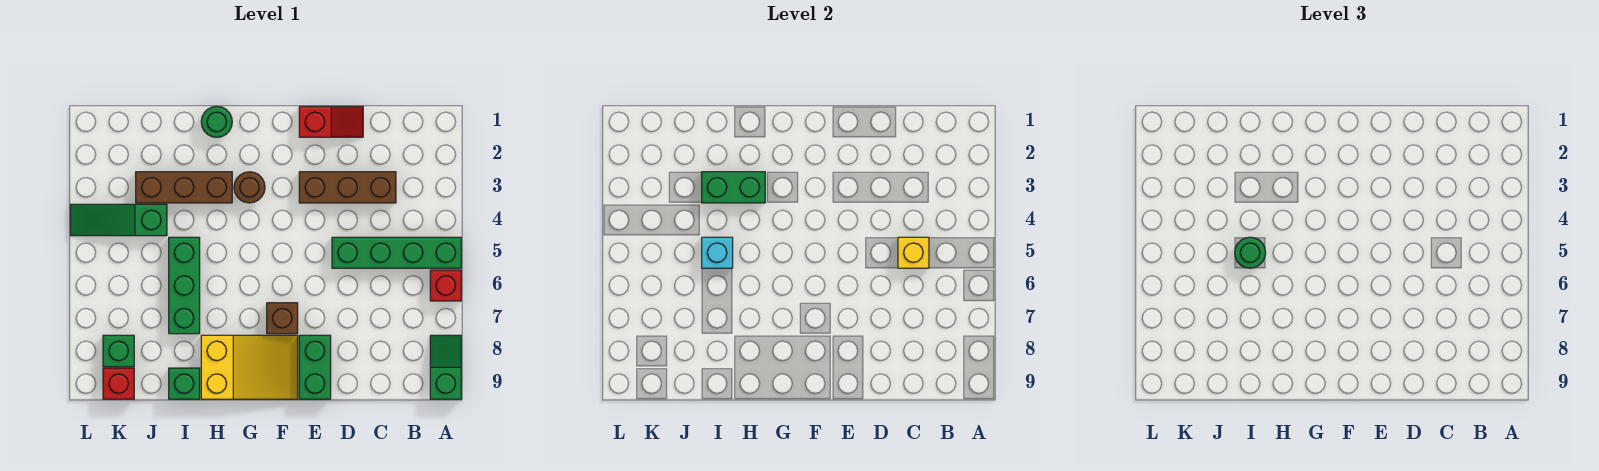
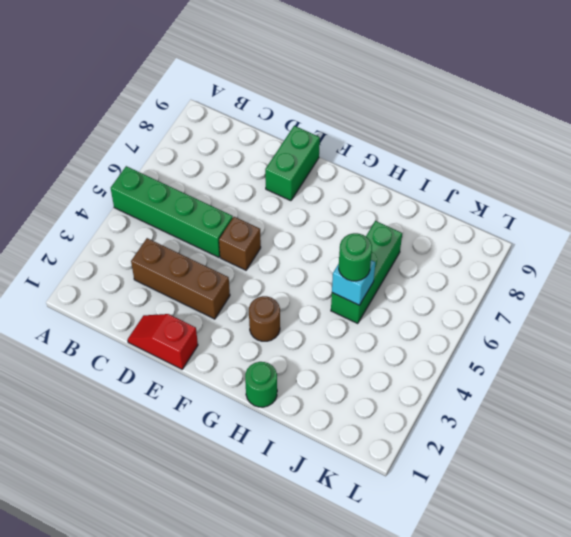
brown 1x1 brick [219,217,261,270] -> brown 1x1 brick moved to [267,303,298,334]
none -> red 1x1 brick [430,270,461,301]
none -> green 1x2 slope [430,335,461,399]
none -> yellow 2x3 slope [201,335,298,399]

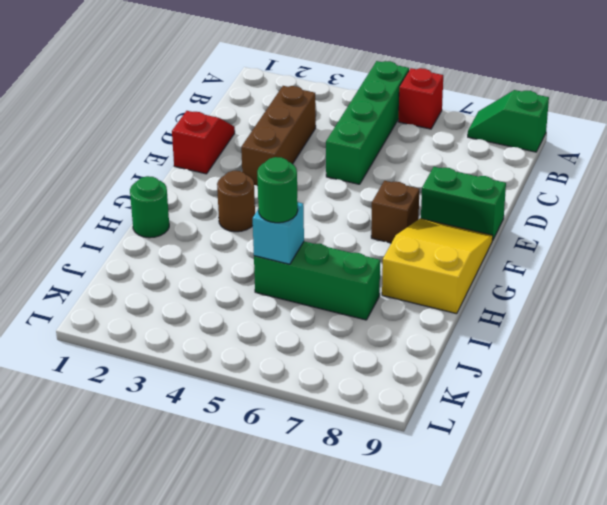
none -> brown 1x3 brick [136,172,232,203]
none -> green 1x1 brick [169,368,200,399]
none -> green 1x3 slope [70,204,167,236]

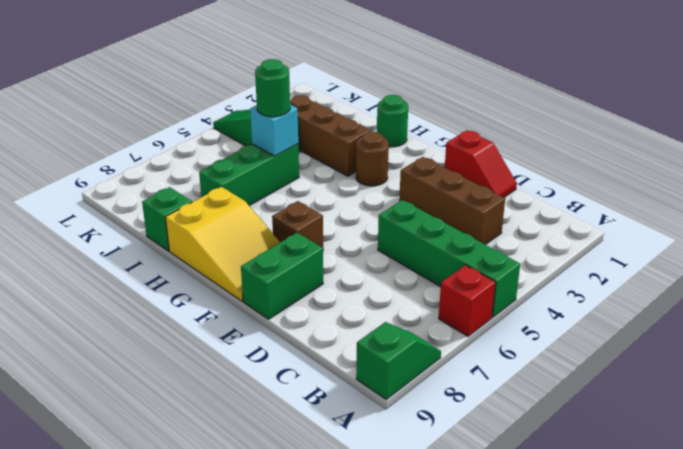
none -> green 1x1 brick [103,335,134,367]
none -> red 1x1 brick [103,368,134,399]
none -> yellow 1x1 brick [898,237,929,268]

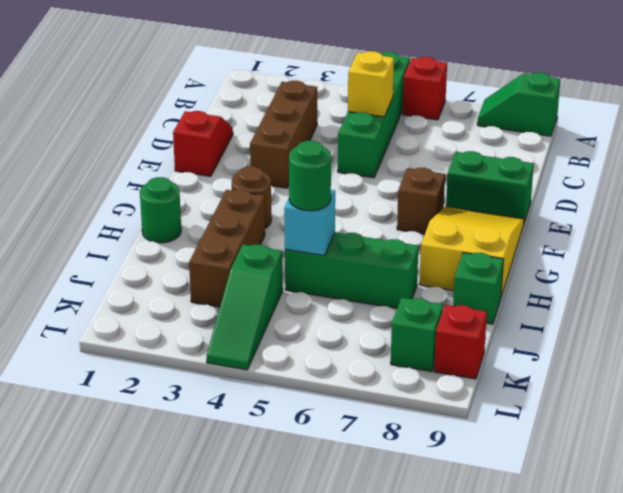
none -> green 1x2 brick [702,172,765,203]

